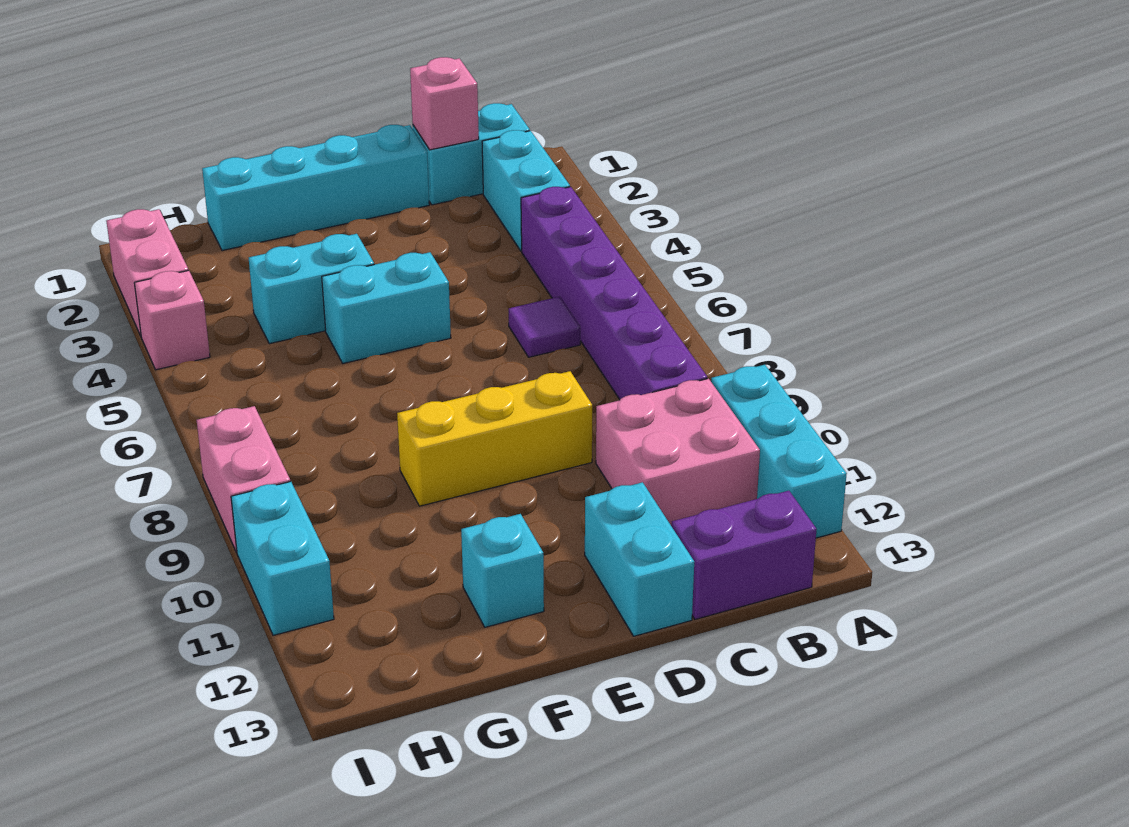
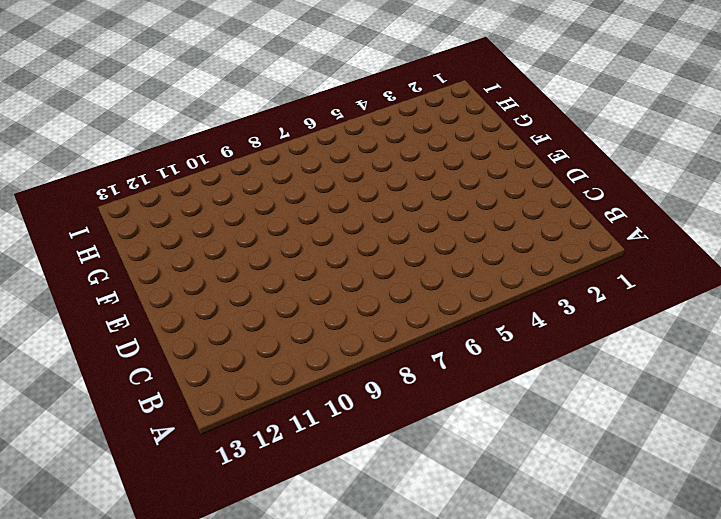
none -> cyan 1x3 brick [711,365,847,538]
none -> cyan 1x2 brick [413,103,530,205]
none -> cyan 1x2 brick [482,130,570,251]

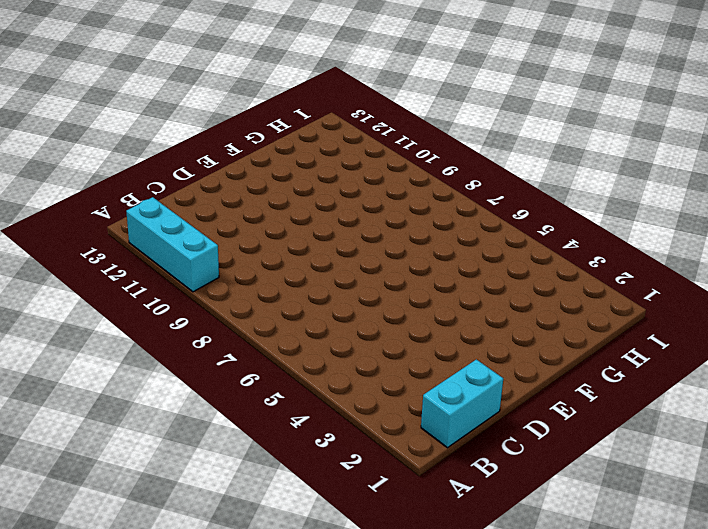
none -> cyan 1x2 brick [482,130,570,251]
none -> purple 1x6 brick [521,187,707,399]
none -> pink 2x2 brick [596,379,760,526]

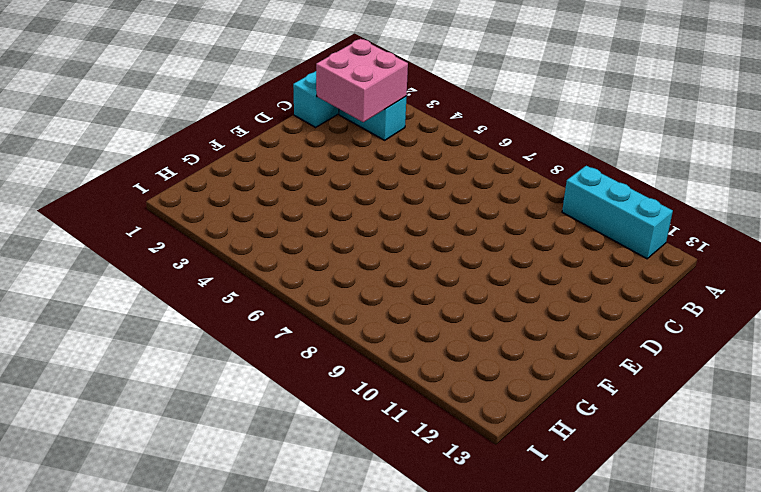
pink 2x2 brick [316,39,408,122] -> pink 2x2 brick moved to [596,379,760,526]
none -> purple 1x6 brick [521,187,707,399]
none -> purple 1x2 brick [672,491,817,619]
none -> purple 1x1 tile [509,297,580,357]

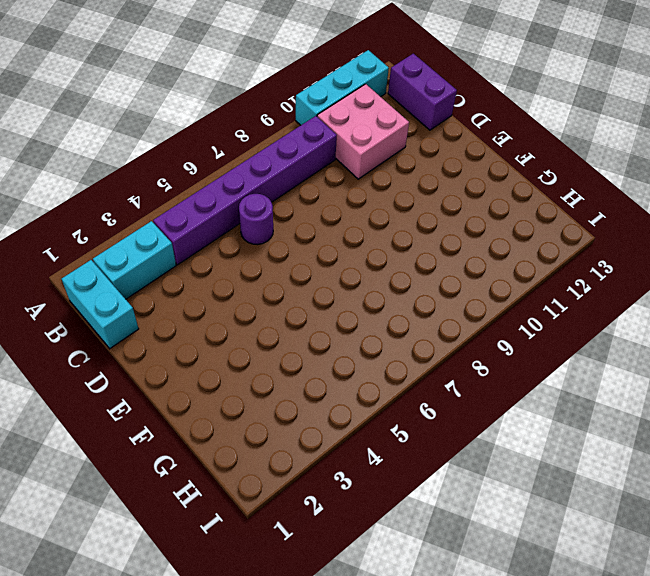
purple 1x1 round brick [239,194,273,245] -> purple 1x1 tile [509,297,580,357]
none -> cyan 1x4 brick [202,125,429,251]
none -> yellow 1x3 brick [397,371,592,506]
none -> cyan 1x2 brick [585,482,694,636]

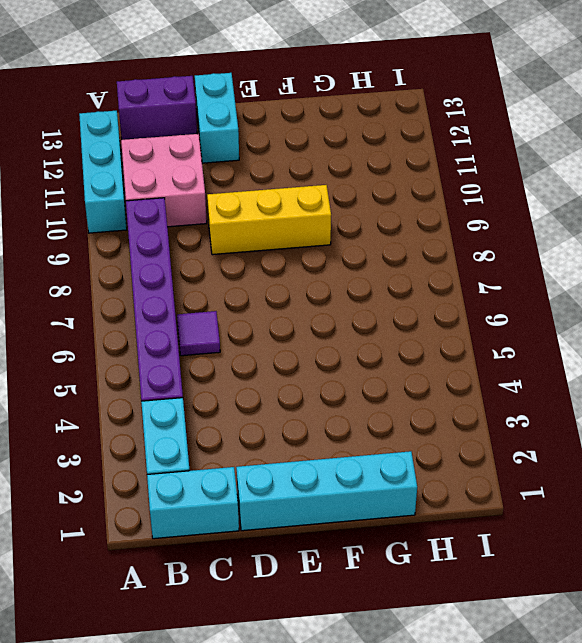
none -> cyan 1x2 brick [322,252,451,363]
none -> cyan 1x2 brick [249,234,374,344]
none -> cyan 1x1 brick [461,514,544,627]

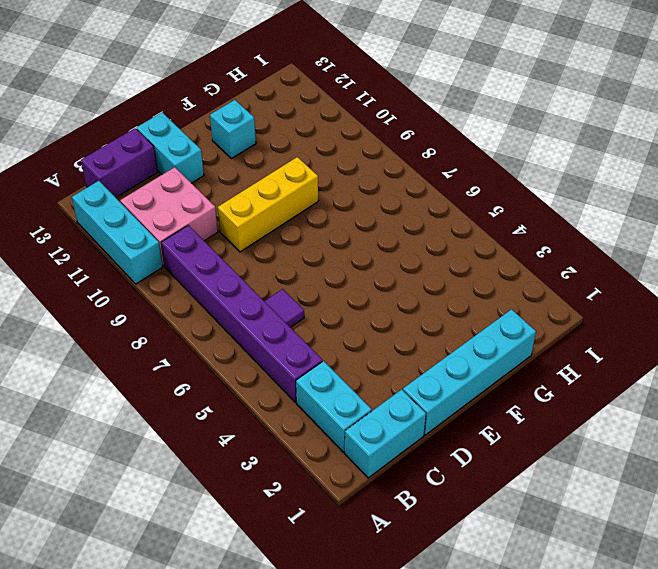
none -> cyan 1x2 brick [322,252,451,363]
none -> cyan 1x2 brick [249,234,374,344]
none -> pink 1x2 brick [106,209,188,336]

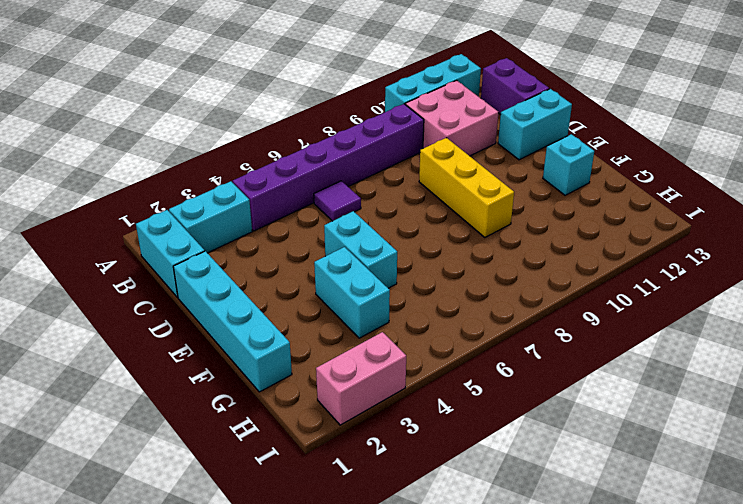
none -> pink 1x1 brick [134,270,210,370]
none -> pink 1x2 brick [197,406,290,552]
none -> cyan 1x2 brick [231,481,334,635]

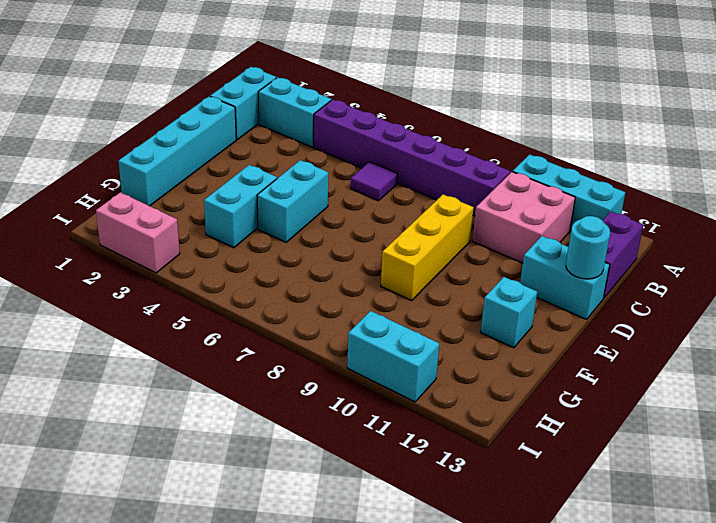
cyan 1x1 round brick [566,216,610,279] -> none
none -> pink 1x1 brick [134,270,210,370]
none -> pink 1x2 brick [197,406,290,552]
none -> pink 1x1 brick [410,57,479,150]

